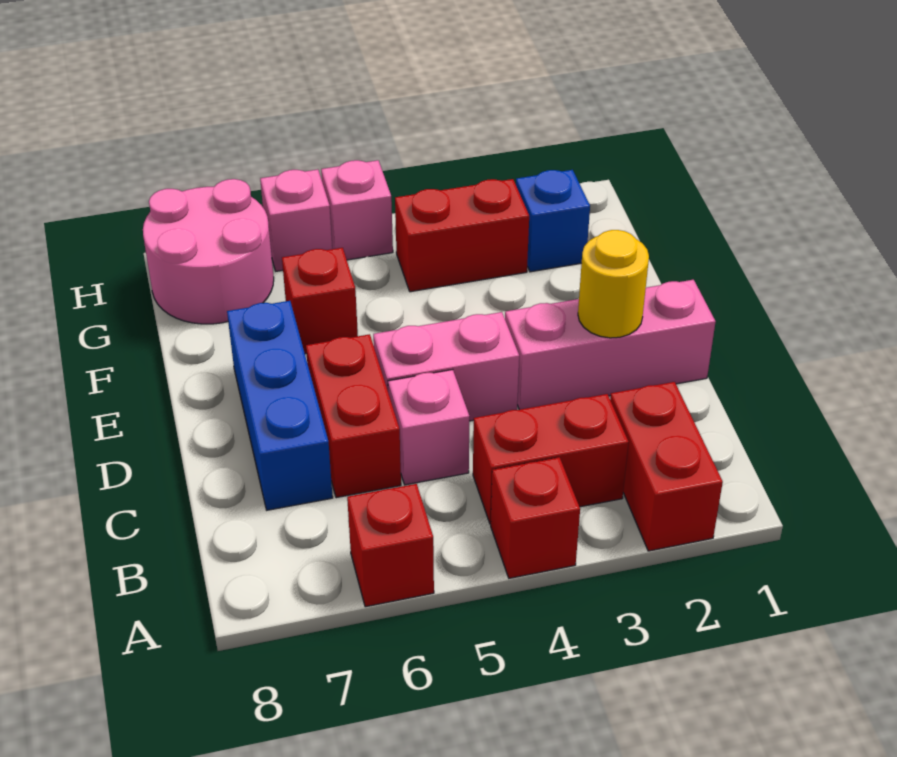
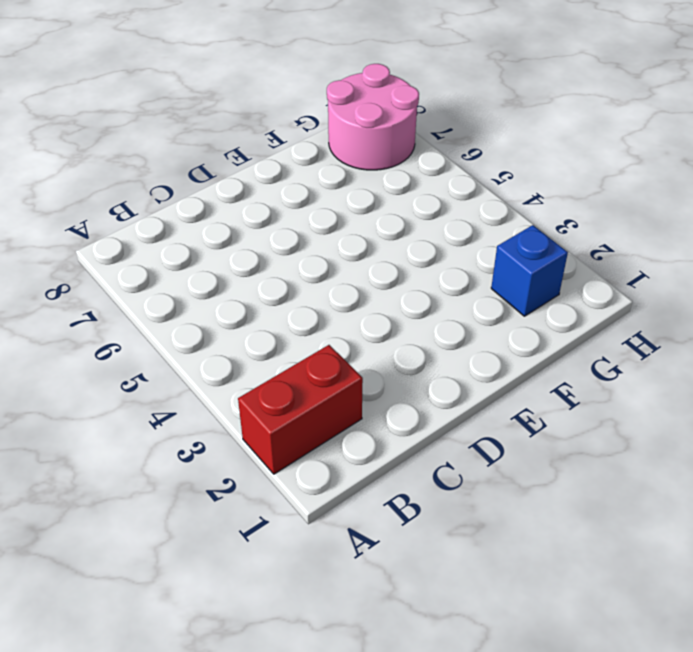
none -> red 1x1 brick [491,457,580,578]
none -> red 1x1 brick [347,484,434,607]
none -> red 1x2 brick [473,394,629,524]

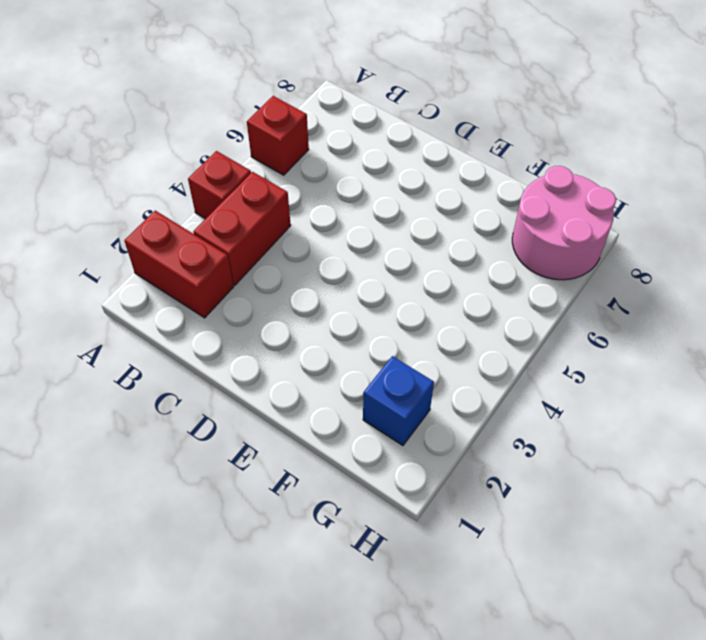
none -> pink 1x1 brick [388,370,469,485]
none -> red 1x2 brick [306,334,401,498]
none -> blue 1x3 brick [227,301,333,510]

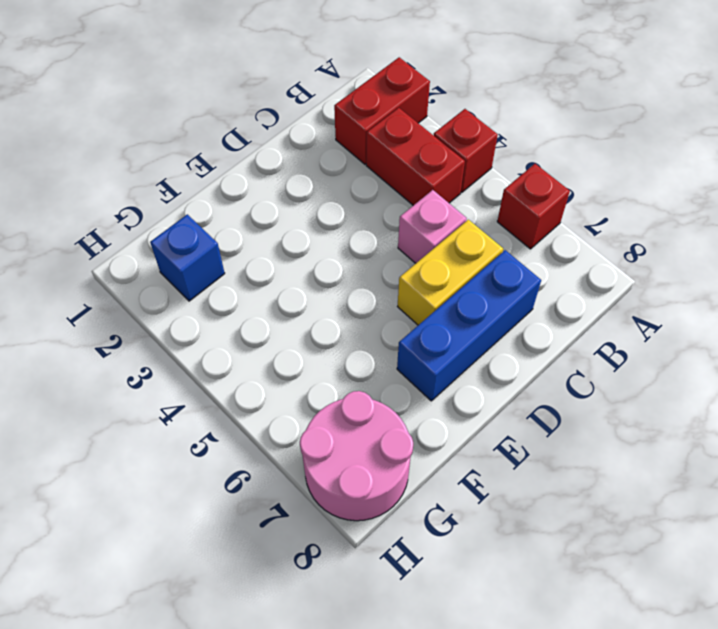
yellow 1x2 brick [398,220,503,325] -> red 1x2 brick [306,334,401,498]
none -> pink 1x3 brick [505,280,716,410]
none -> pink 1x2 brick [373,312,519,421]
none -> red 1x1 brick [282,248,358,354]

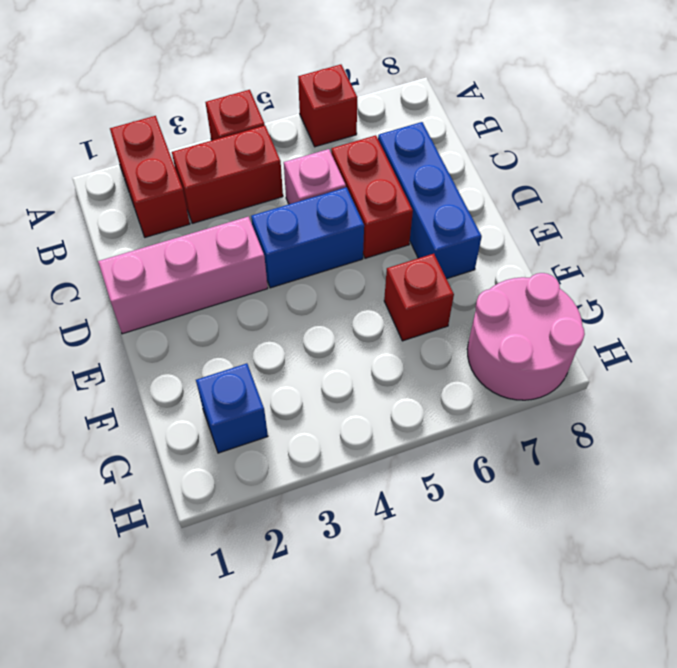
blue 1x2 brick [251,187,364,288] -> pink 1x2 brick [373,312,519,421]
none -> red 1x2 brick [395,179,529,292]
none -> pink 1x1 brick [321,160,393,260]
none -> pink 1x1 brick [260,169,332,271]

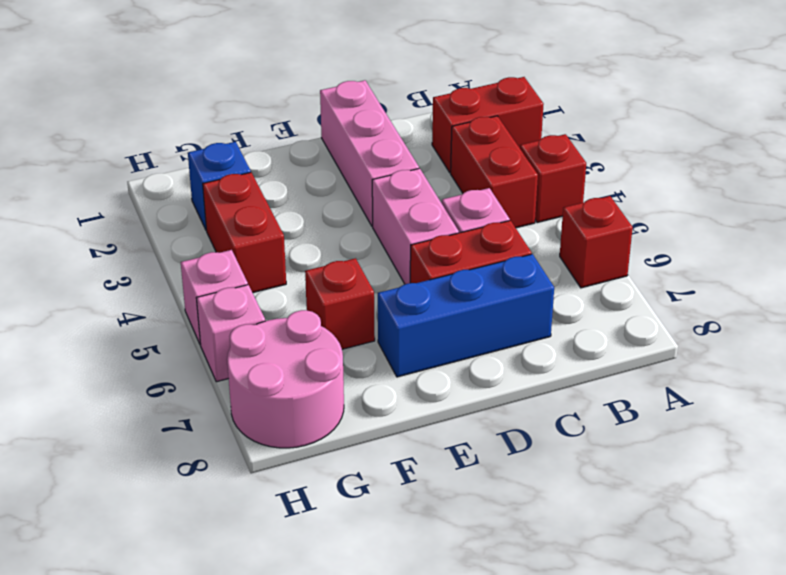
none -> yellow 1x1 round brick [578,230,649,338]

